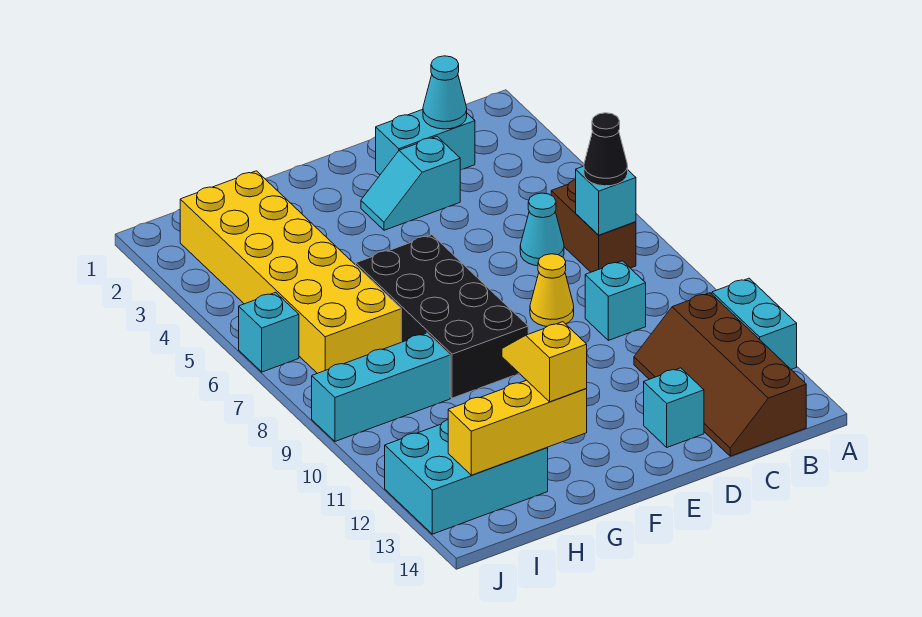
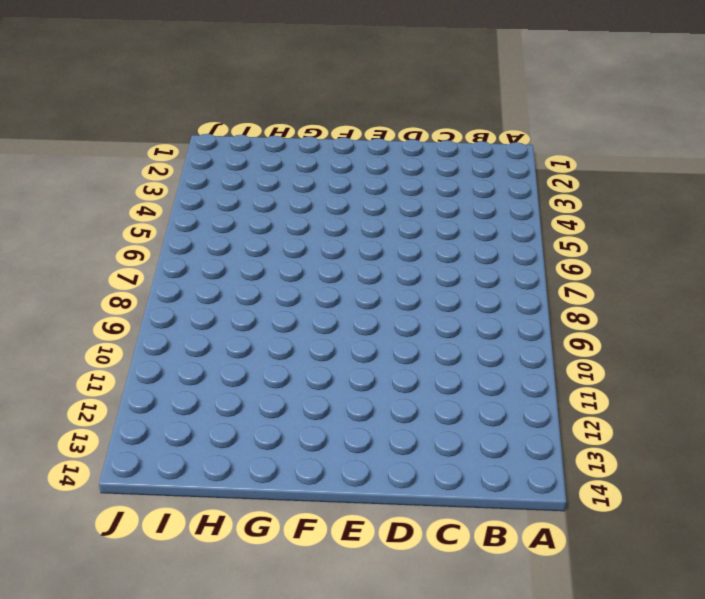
none -> cyan 1x2 brick [712,278,797,369]
none -> brown 1x2 brick [551,180,636,272]
none -> brown 2x4 slope [634,293,806,456]

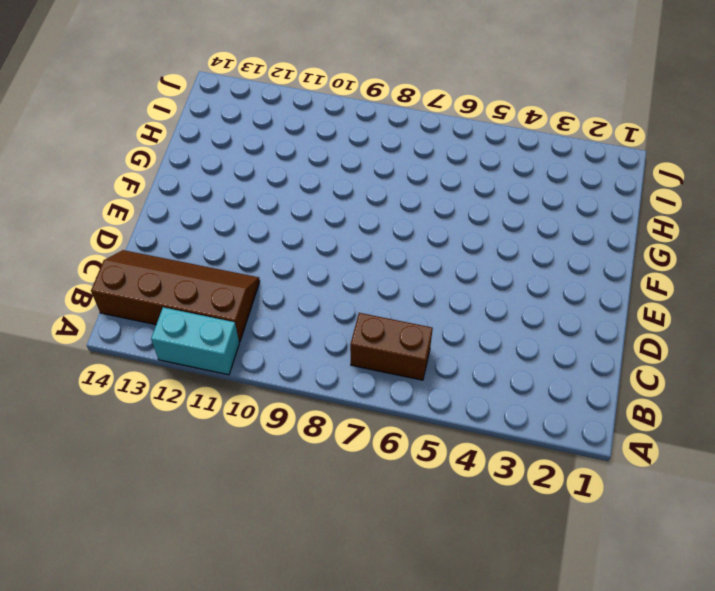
none -> cyan 1x2 brick [376,109,475,175]
none -> cyan 1x1 cone [520,193,564,266]
none -> cyan 1x1 brick [585,261,646,340]

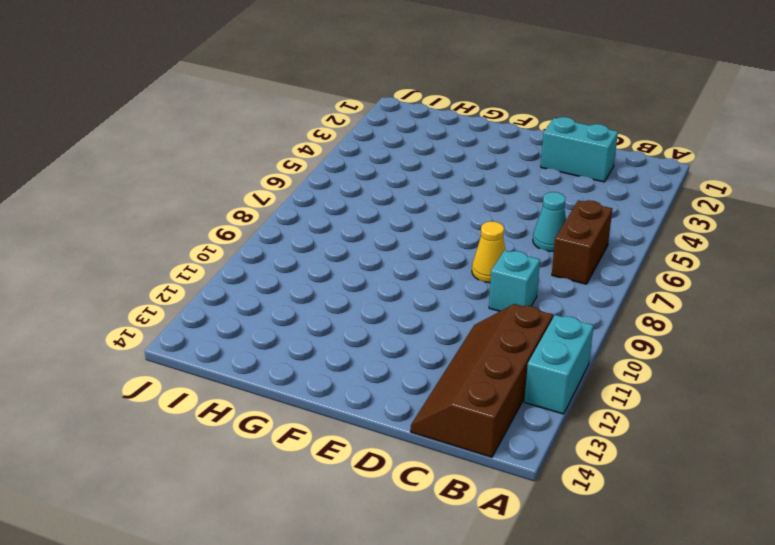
none -> cyan 1x2 slope [361,136,460,230]
none -> cyan 1x1 brick [644,368,704,447]
none -> black 2x4 brick [356,235,528,398]

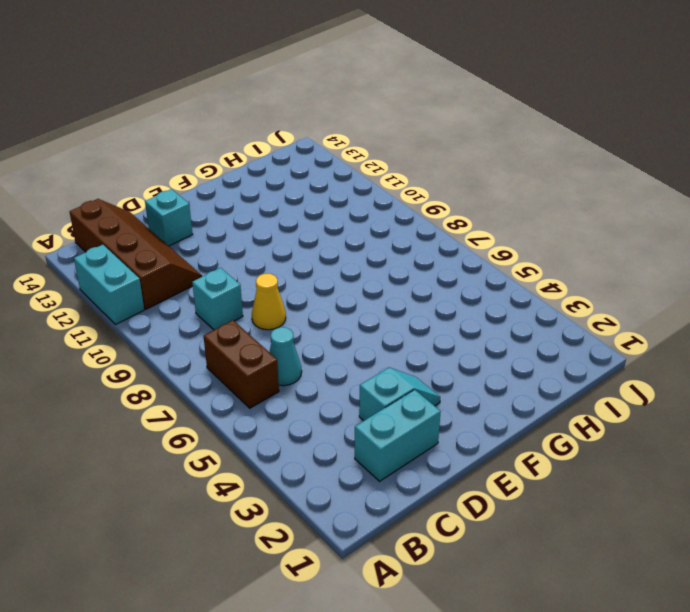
none -> black 2x4 brick [356,235,528,398]
none -> yellow 2x6 brick [180,171,401,373]
none -> cyan 1x3 brick [312,333,450,441]

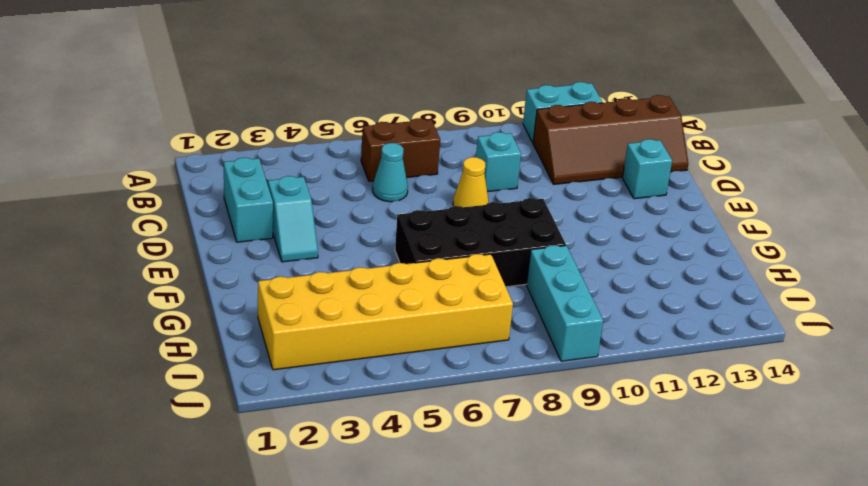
none -> cyan 2x3 brick [385,420,548,534]
none -> cyan 1x1 brick [239,292,299,372]
none -> cyan 1x1 brick [576,166,636,235]

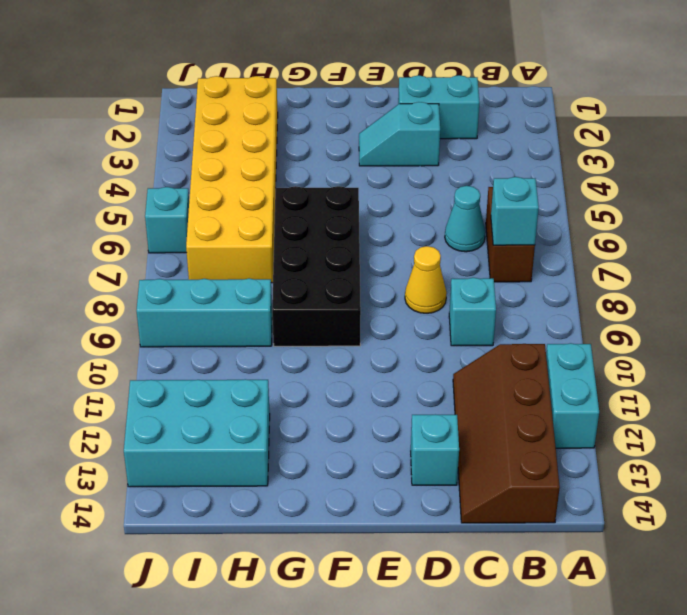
none -> cyan 1x1 cone [423,56,467,129]
none -> yellow 1x3 brick [448,380,587,475]
none -> black 1x1 cone [584,113,628,186]

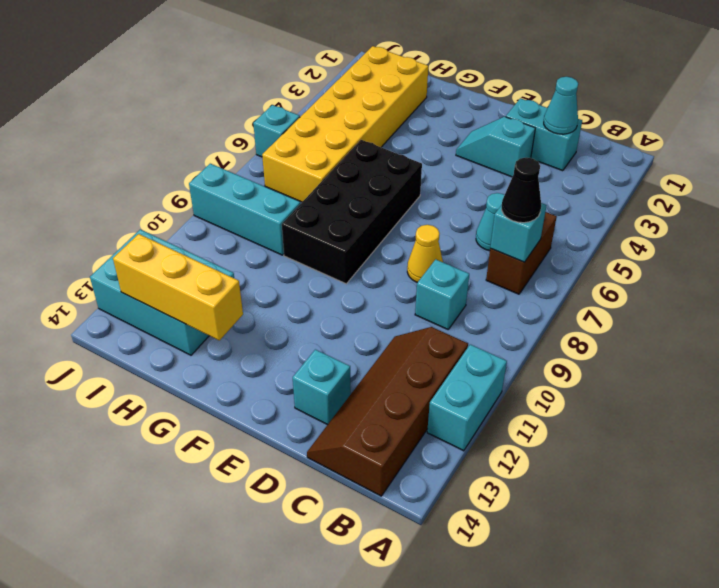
none -> yellow 1x2 slope [502,322,587,402]

